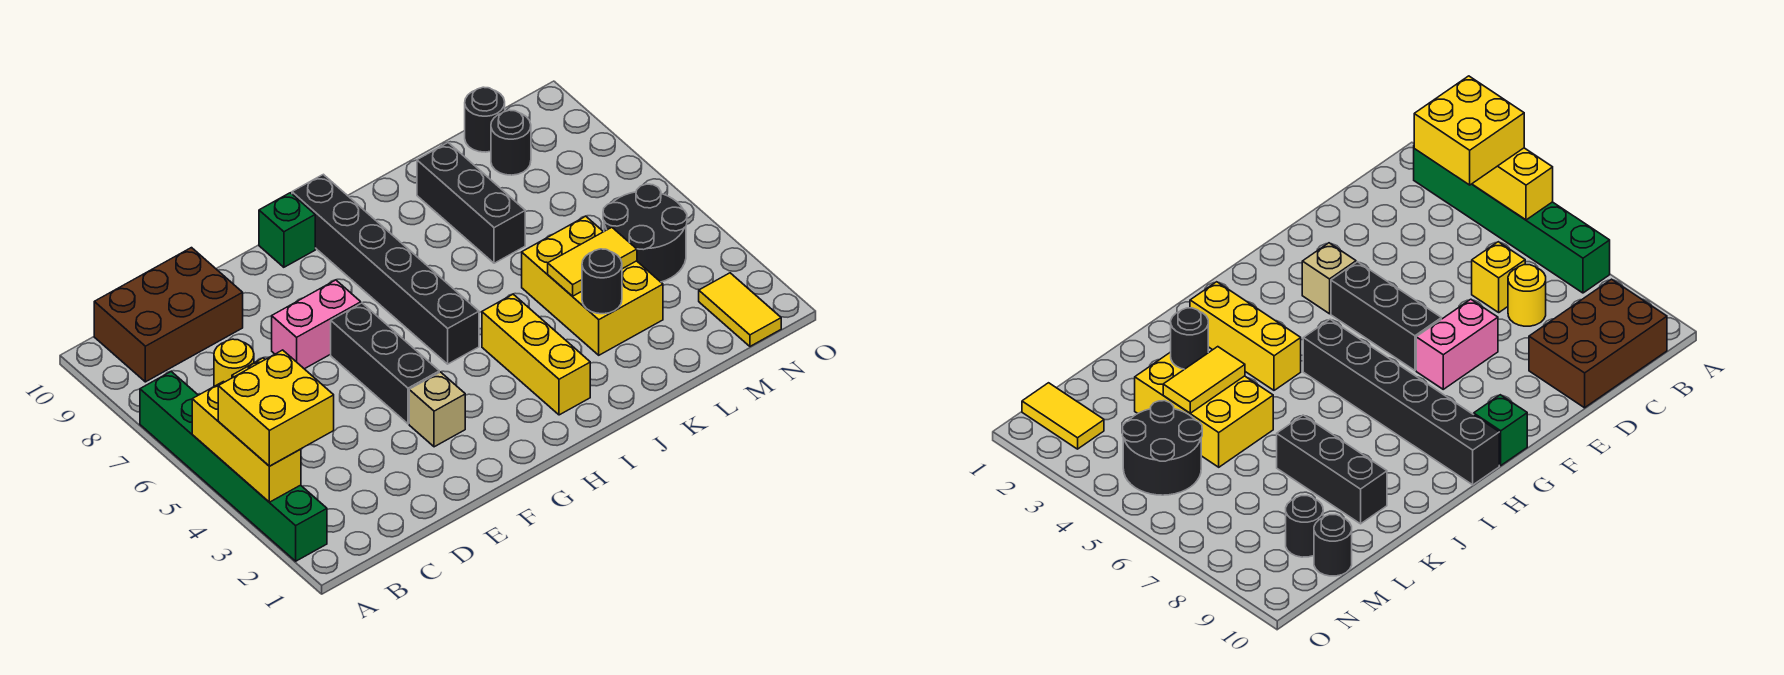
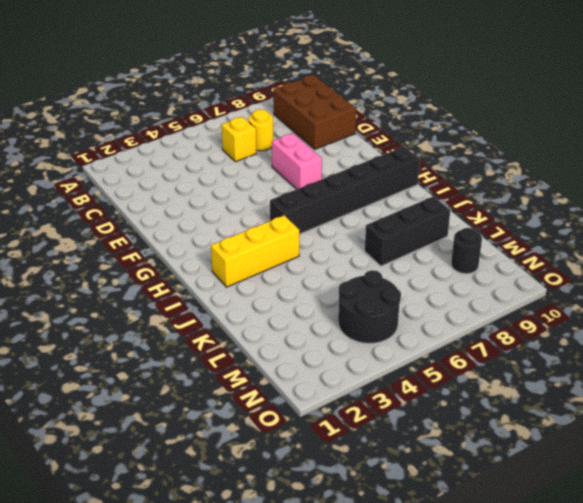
none -> green 1x6 brick [140,372,327,561]
none -> tan 1x1 brick [409,372,465,447]
none -> black 1x3 brick [331,303,439,424]

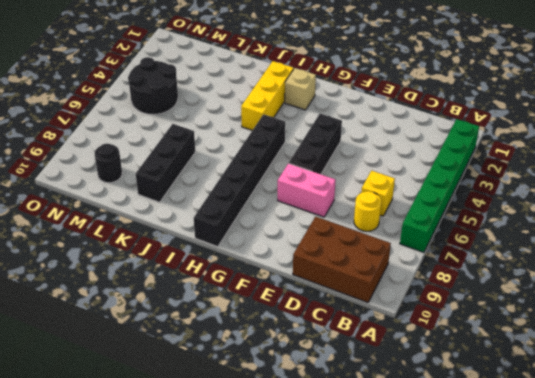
tan 1x1 brick [285,68,316,110] -> tan 1x1 brick moved to [409,372,465,447]
none -> green 1x1 brick [259,193,315,267]
none -> yellow 2x3 brick [522,216,663,355]
none -> black 1x1 round brick [465,87,505,152]

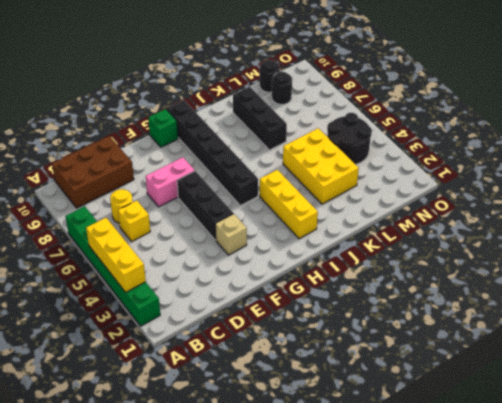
none -> yellow 1x2 tile [699,273,781,346]
none -> black 1x1 round brick [582,249,622,314]
none -> yellow 1x2 tile [548,227,637,296]

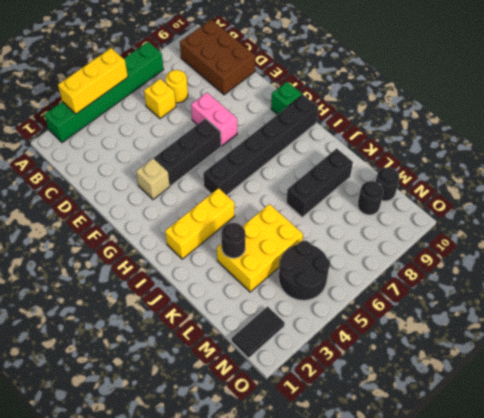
black 1x2 tile [232,306,285,358] -> yellow 1x2 tile [699,273,781,346]
none -> yellow 1x2 tile [548,227,637,296]
none -> yellow 2x2 brick [218,350,334,466]

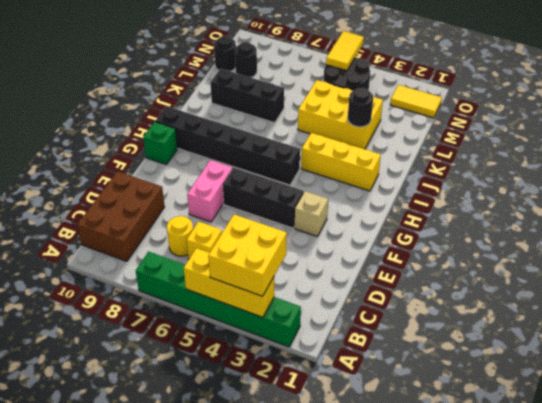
yellow 1x2 tile [326,31,364,71] -> yellow 1x2 tile moved to [548,227,637,296]

